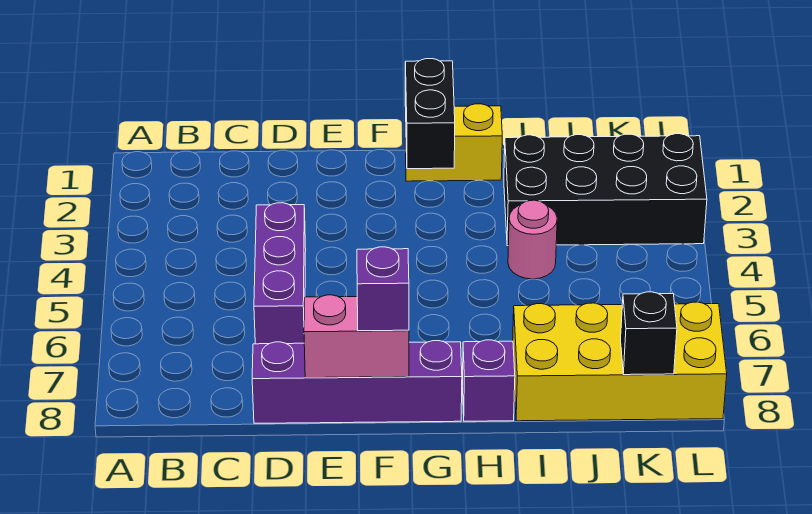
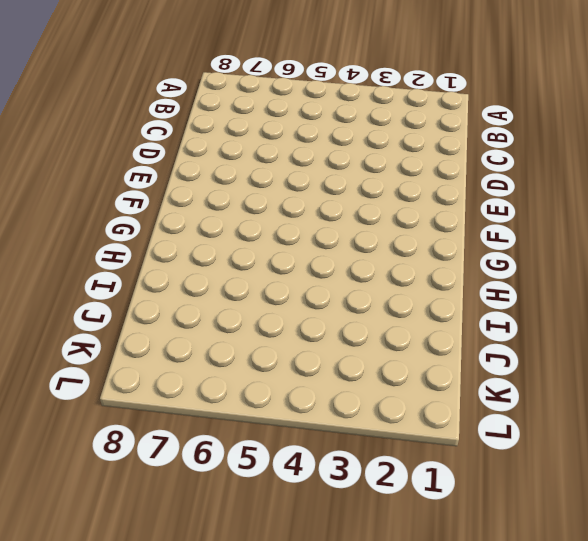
none -> purple 1x3 brick [254,203,306,344]
none -> purple 1x4 brick [252,341,462,423]

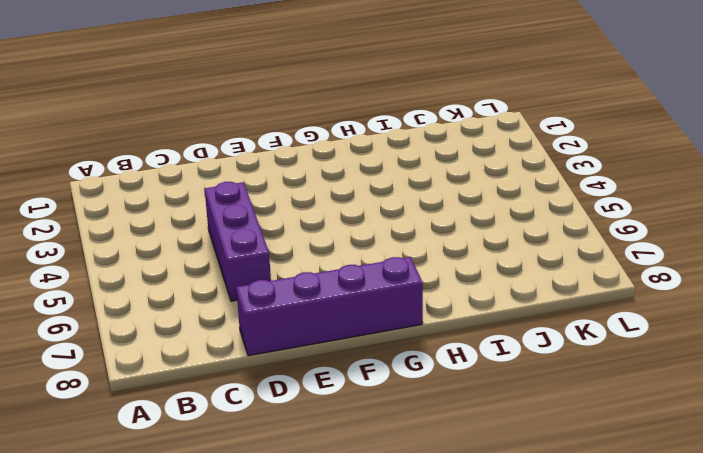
none -> yellow 1x2 brick [405,104,502,181]
none -> purple 1x1 brick [462,340,515,421]

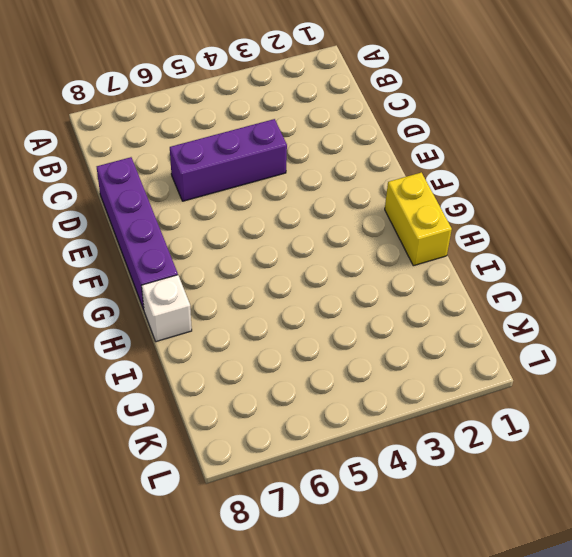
white 1x1 brick [142,275,192,342] -> purple 1x1 brick [462,340,515,421]
none -> black 2x4 brick [504,134,707,246]
none -> pink 1x1 round brick [508,200,557,279]

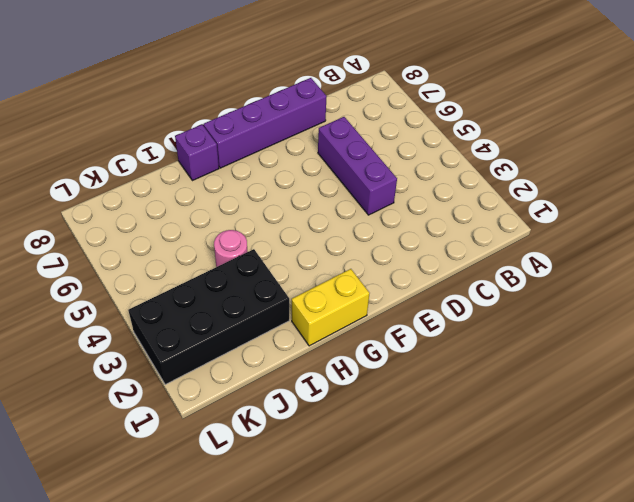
none -> yellow 2x4 brick [513,302,727,421]
none -> pink 1x2 brick [304,295,409,378]

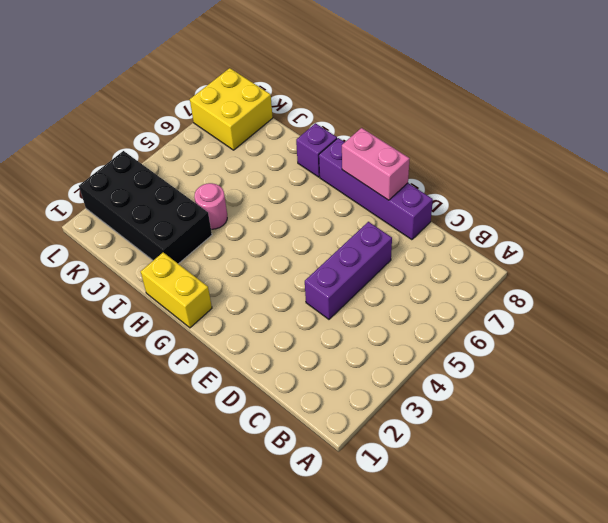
yellow 2x2 brick [190,68,273,150] -> yellow 2x4 brick [513,302,727,421]
none -> black 1x2 brick [405,59,455,169]
none -> black 1x1 brick [621,292,677,375]

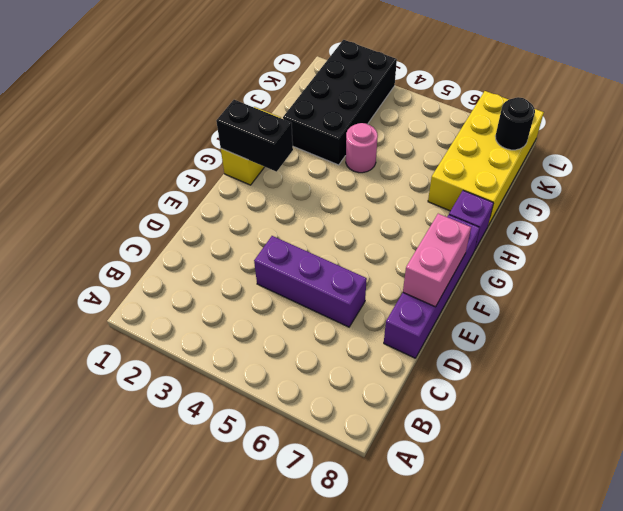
black 1x1 round brick [495,97,535,150] -> black 1x1 brick [621,292,677,375]
none -> purple 1x1 brick [357,247,409,331]

